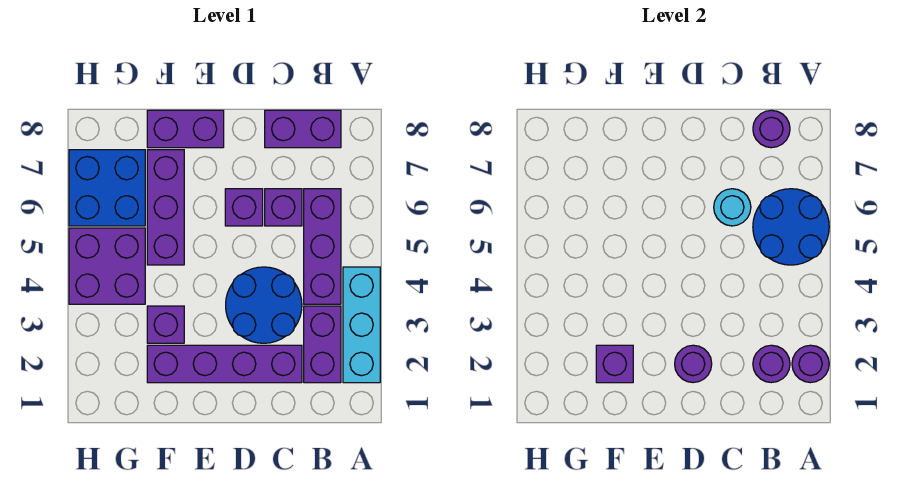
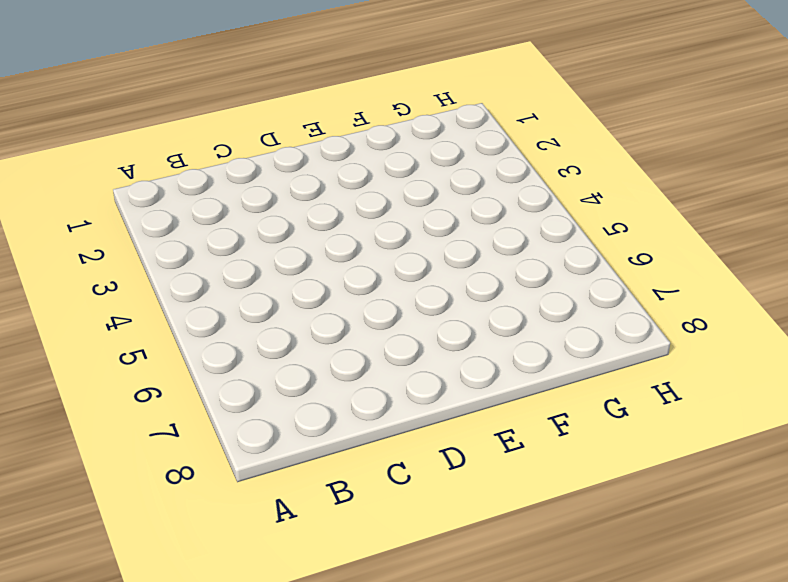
none -> cyan 1x3 brick [343,267,380,383]
none -> purple 1x2 brick [304,306,341,383]
none -> purple 1x3 brick [304,189,341,304]

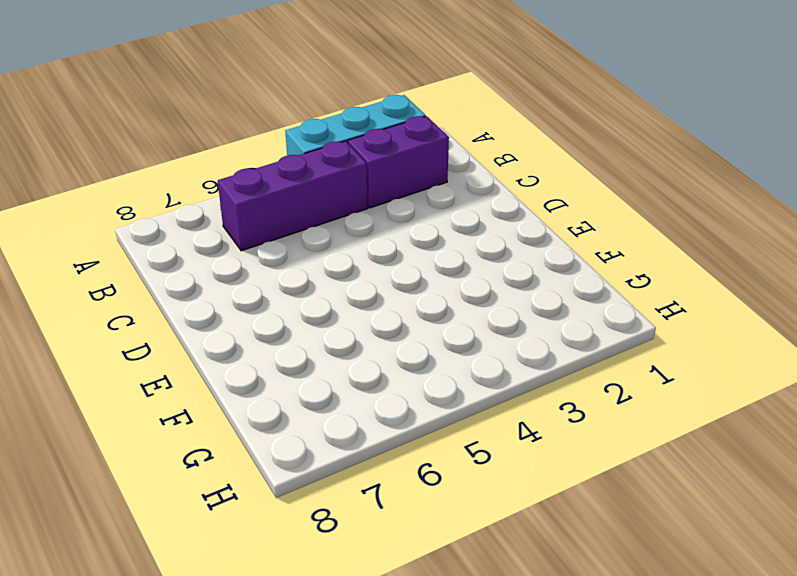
none -> purple 1x2 brick [265,110,341,148]
none -> purple 1x4 brick [147,345,302,383]
none -> blue 2x2 round brick [226,267,302,343]

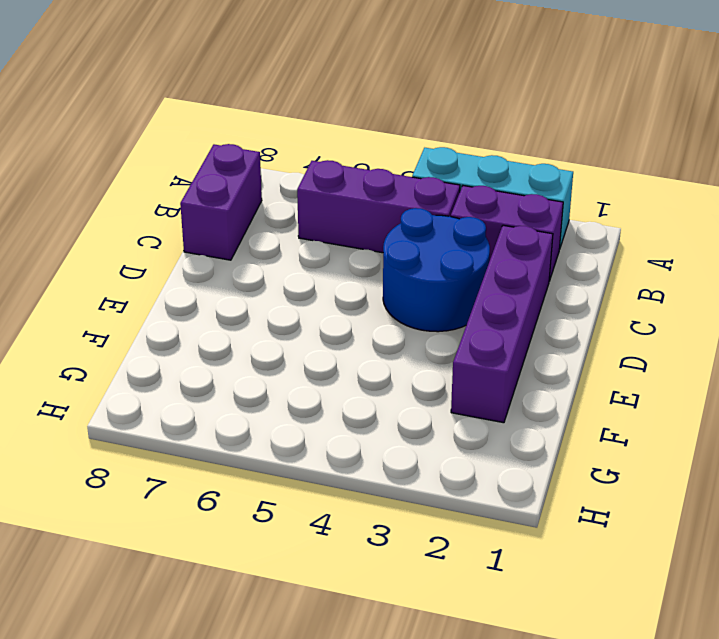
none -> purple 1x1 brick [265,189,302,226]
none -> purple 1x1 brick [225,189,263,226]
none -> purple 1x2 brick [147,110,224,148]

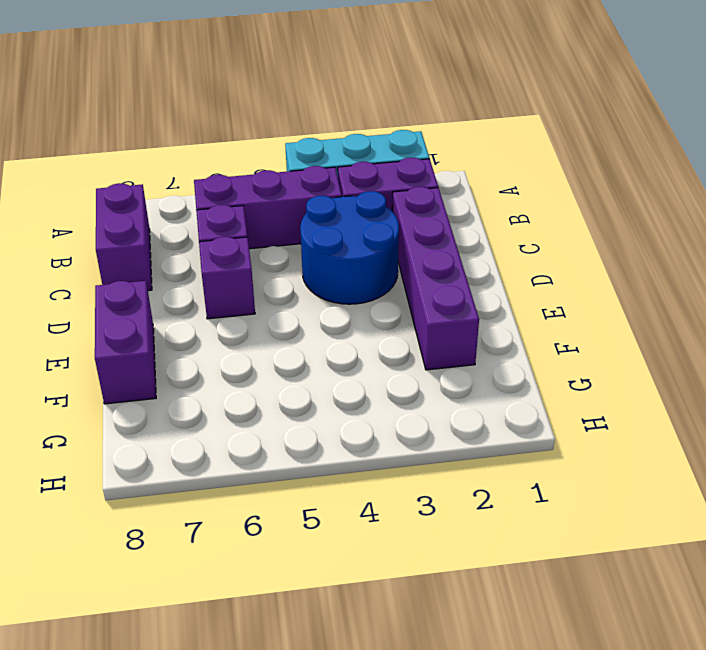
none -> purple 1x1 brick [147,306,184,343]
none -> purple 1x3 brick [147,150,184,265]
none -> purple 2x2 brick [69,228,145,304]

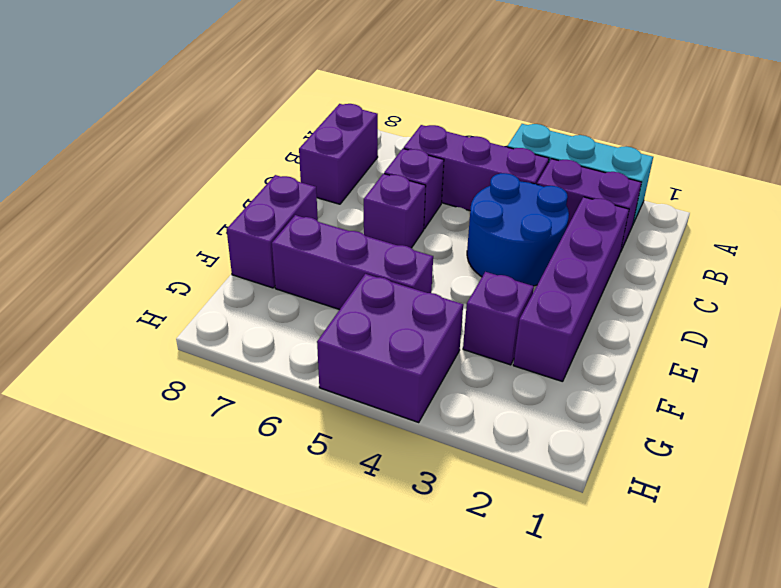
none -> blue 2x2 brick [69,150,145,226]
none -> purple 1x1 round brick [792,345,829,383]
none -> blue 2x2 round brick [753,189,829,265]

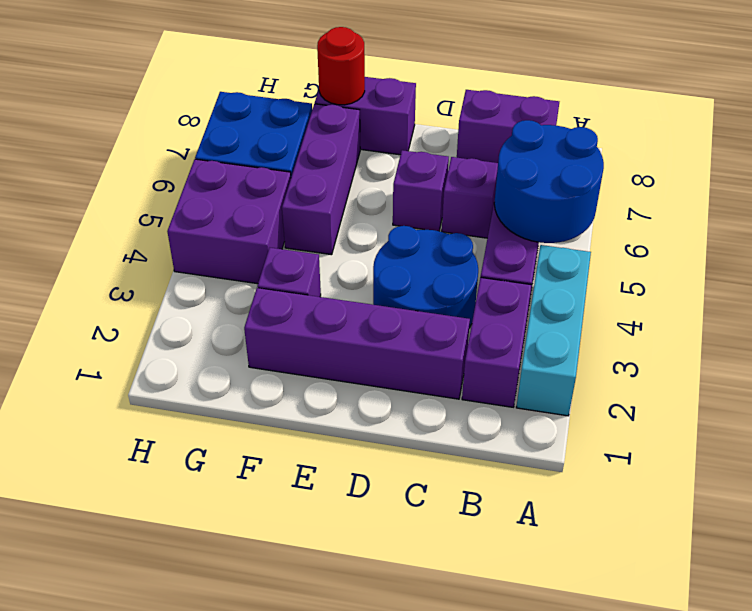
red 1x1 round brick [317,27,365,105] -> none
none -> purple 1x1 round brick [792,345,829,383]
none -> purple 1x1 round brick [753,345,790,383]
none -> purple 1x1 round brick [753,110,790,148]

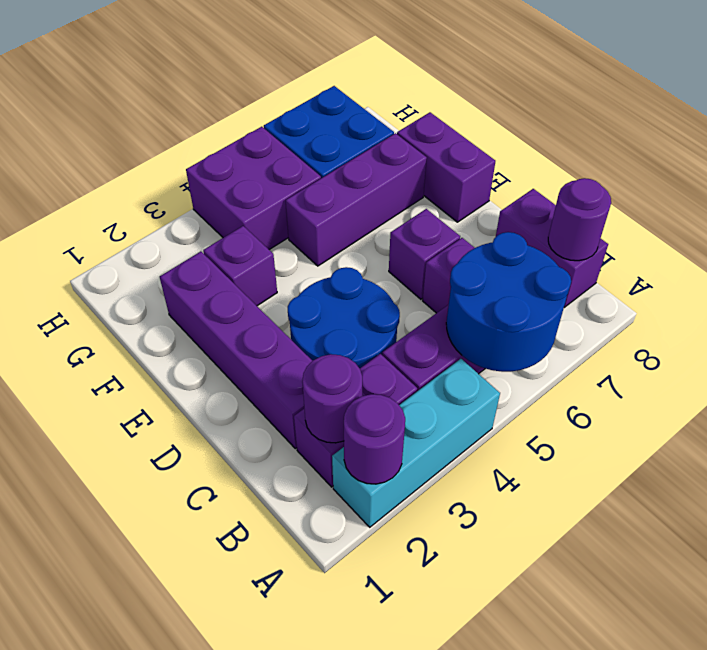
none -> cyan 1x1 round brick [714,189,751,226]
none -> purple 1x1 round brick [675,345,712,383]
none -> purple 1x1 brick [596,345,633,383]

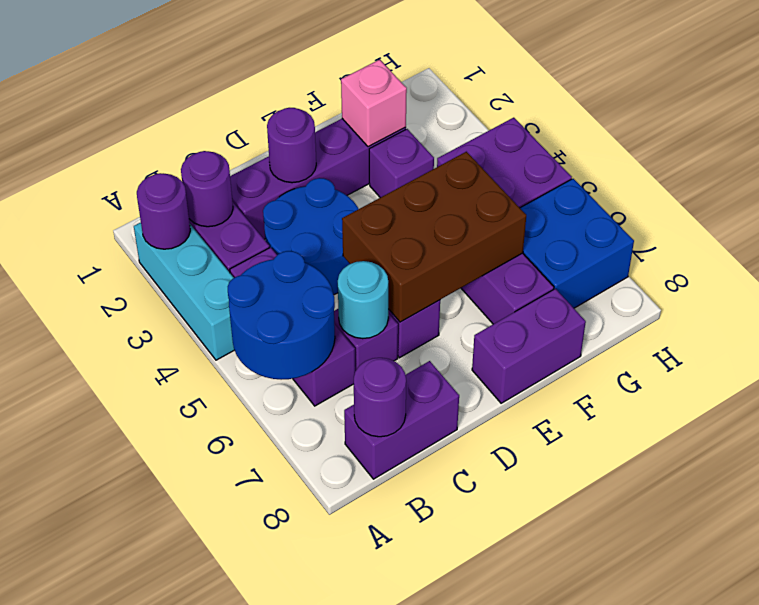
brown 2x3 brick [342,152,526,322] -> none
pink 1x1 brick [341,60,407,147] -> purple 1x1 brick [596,345,633,383]

